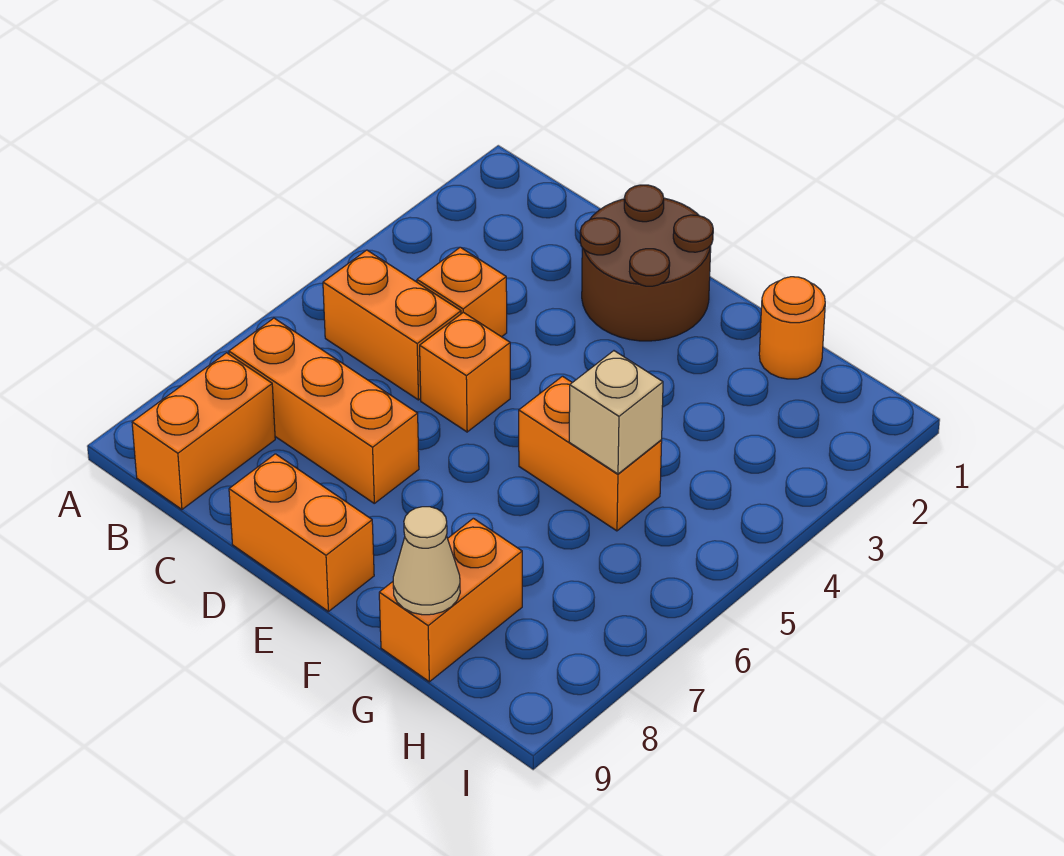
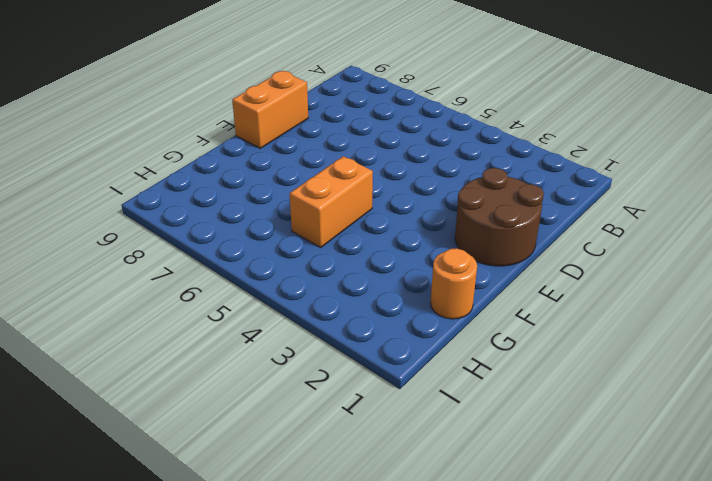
none -> orange 1x2 brick [323,250,461,400]
none -> orange 1x3 brick [229,318,419,503]
none -> orange 1x2 brick [132,353,275,509]

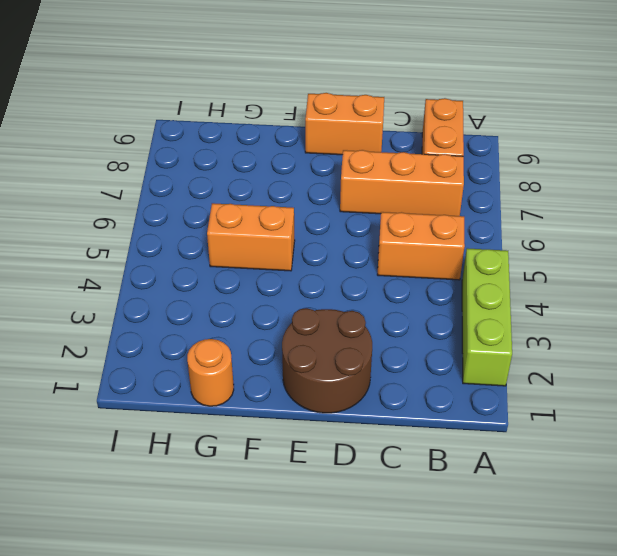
lime 1x3 brick [462,248,512,386] -> none
none -> orange 1x1 brick [417,247,507,337]
none -> orange 1x1 brick [420,312,510,432]
none -> orange 1x2 brick [379,518,522,682]

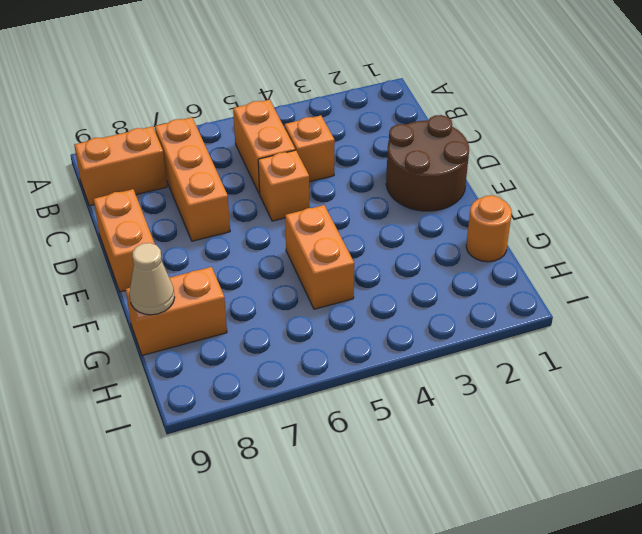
none -> tan 1x1 brick [569,351,663,474]

